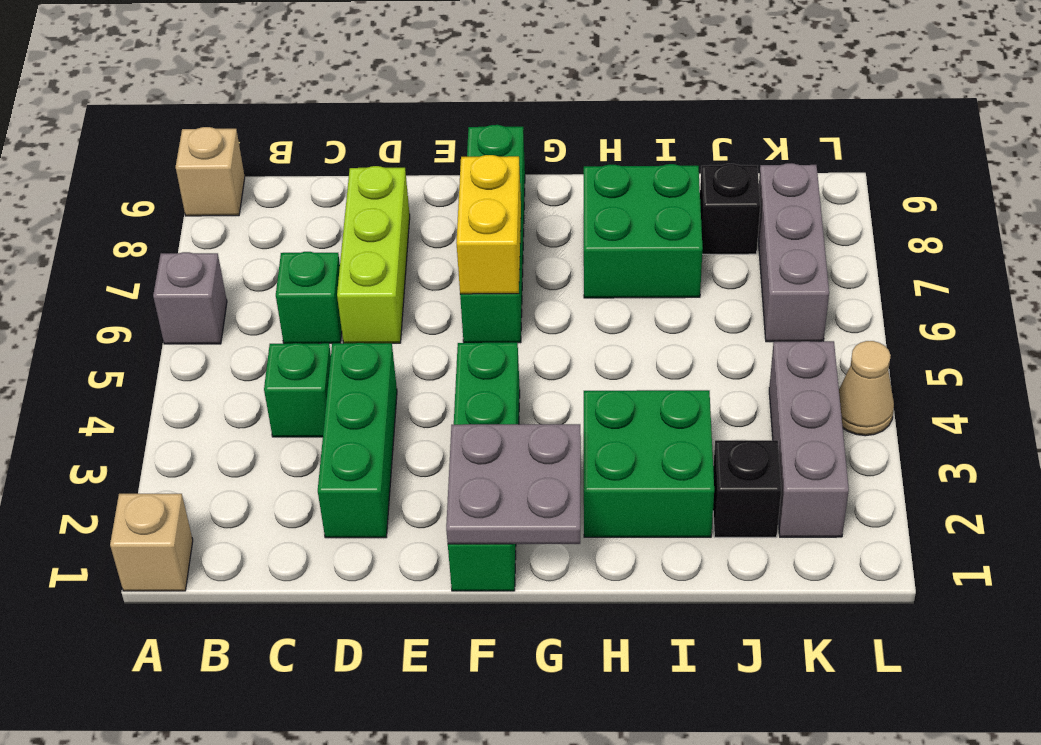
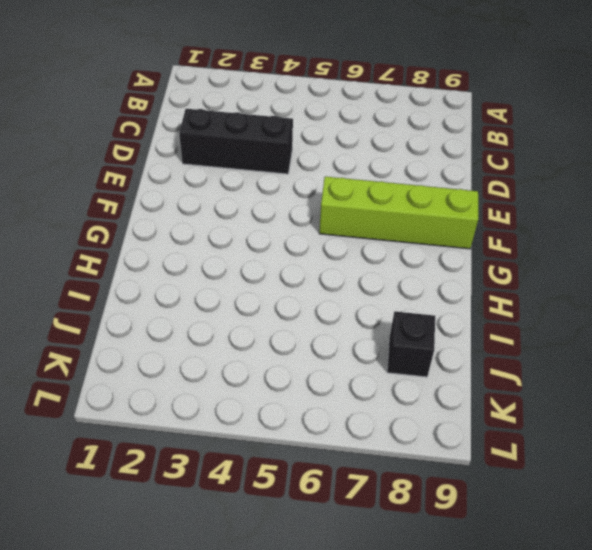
black 1x3 brick [179,109,293,174] -> green 1x3 brick [318,343,397,538]
lime 1x4 brick [319,177,478,249] -> green 1x4 brick [460,125,525,343]
none -> tan 1x1 brick [110,494,193,591]
none -> grey 1x1 brick [153,252,227,344]
none -> tan 1x1 brick [176,127,245,216]

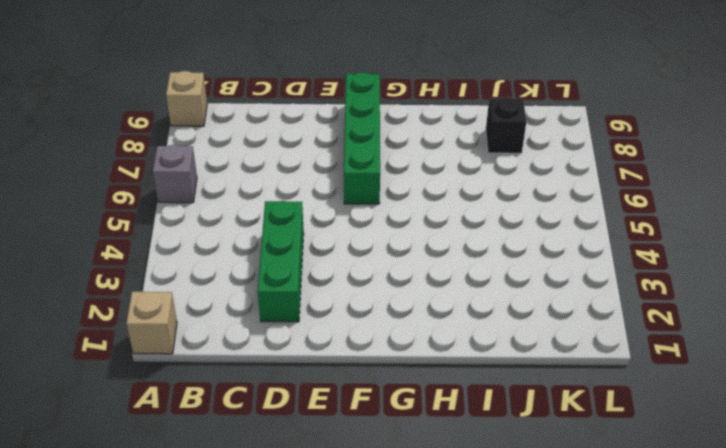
none -> green 1x1 brick [264,343,331,437]
none -> green 1x1 brick [276,252,342,344]
none -> lime 1x3 brick [337,166,410,343]

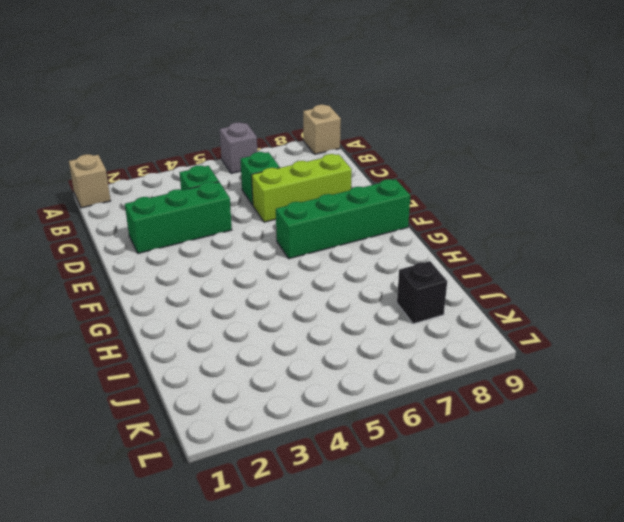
none -> green 1x4 brick [448,343,520,591]
none -> green 2x2 brick [584,390,714,537]
none -> green 2x2 brick [584,164,703,298]

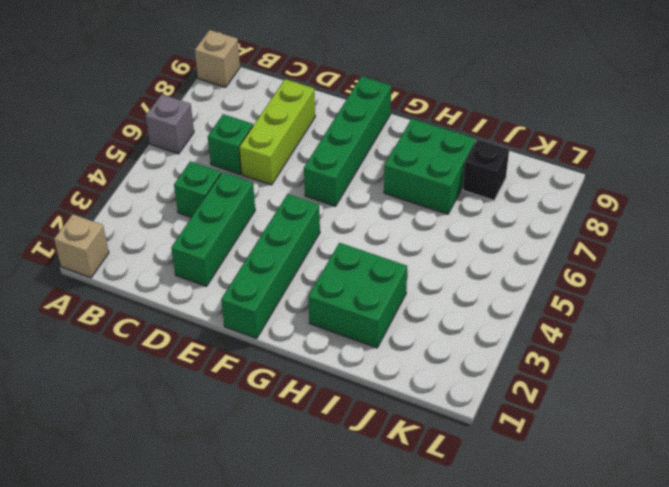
none -> black 1x1 brick [713,440,781,537]
none -> grey 1x3 brick [769,341,849,537]
none -> grey 1x3 brick [758,163,829,342]

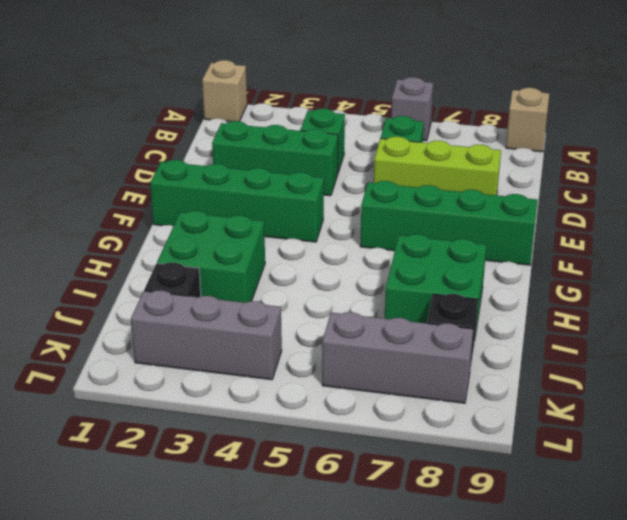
none -> tan 1x1 cone [839,341,894,436]
none -> grey 2x2 plate [446,424,581,544]
none -> yellow 1x2 brick [456,155,521,294]

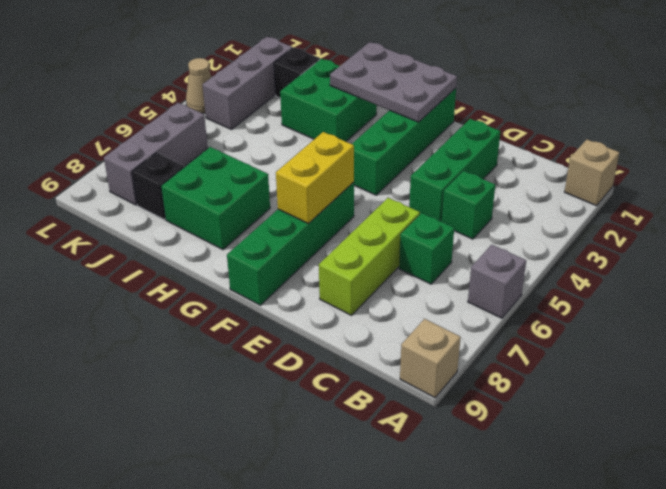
grey 2x3 plate [330,42,457,122] -> grey 2x2 plate [446,424,581,544]

